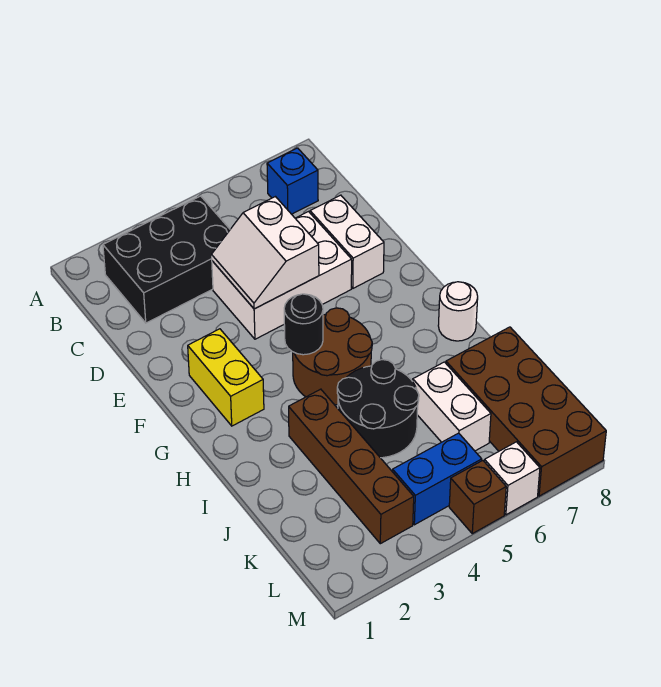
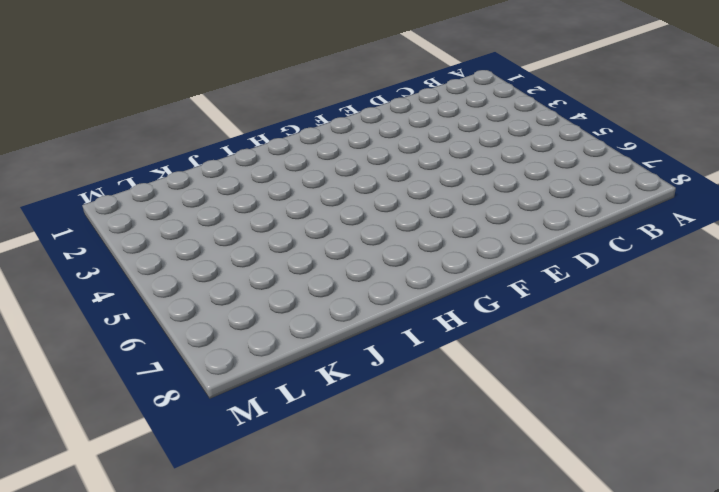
none -> black 2x3 brick [103,196,230,323]
none -> blue 1x1 brick [267,148,318,214]
none -> white 2x3 brick [212,212,352,339]

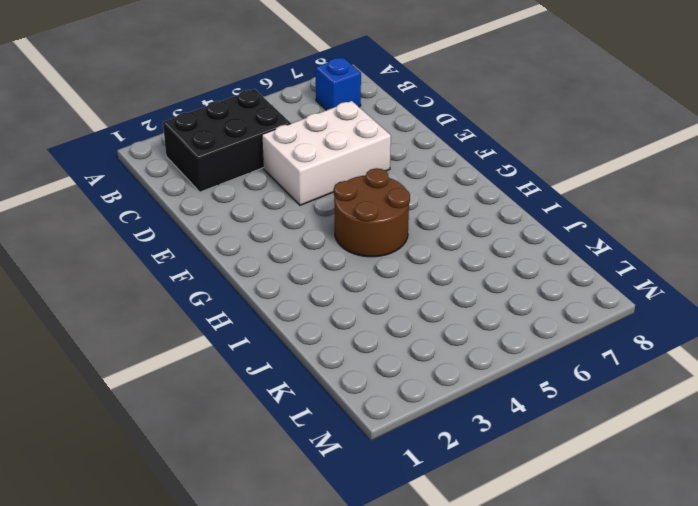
none -> white 1x2 brick [310,195,384,288]
none -> yellow 1x2 brick [188,329,264,426]
none -> white 1x1 round brick [438,282,478,341]

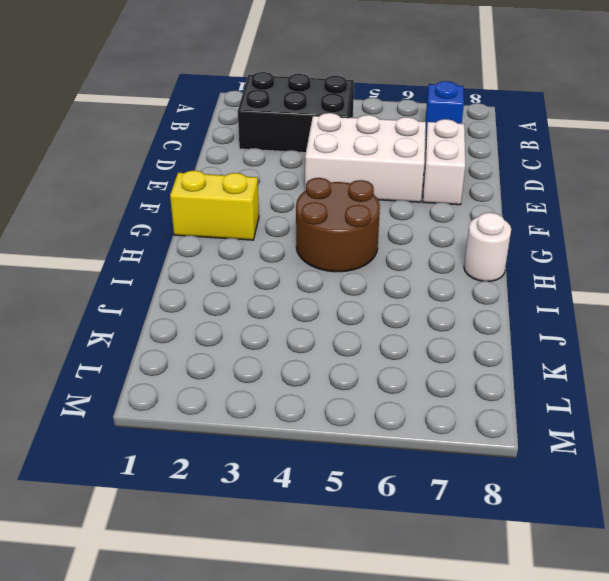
yellow 1x2 brick [170,170,259,240] -> yellow 1x2 brick turned to [188,329,264,426]
none -> brown 1x4 brick [289,389,414,544]
none -> black 2x2 round brick [337,360,419,458]
none -> white 1x2 brick [413,362,491,451]

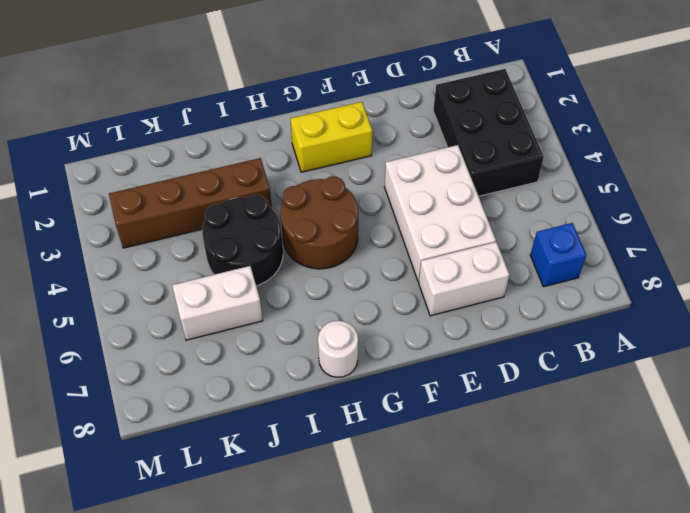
none -> brown 2x4 brick [446,327,606,496]
none -> blue 1x2 brick [392,433,482,525]
none -> brown 1x1 brick [449,460,506,534]

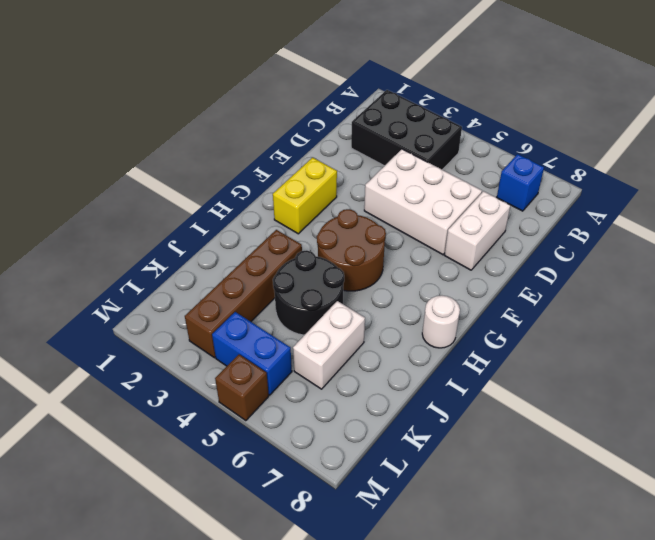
none -> brown 2x4 brick [446,327,606,496]
none -> white 1x1 brick [484,442,540,515]
none -> white 2x2 slope [212,197,319,309]

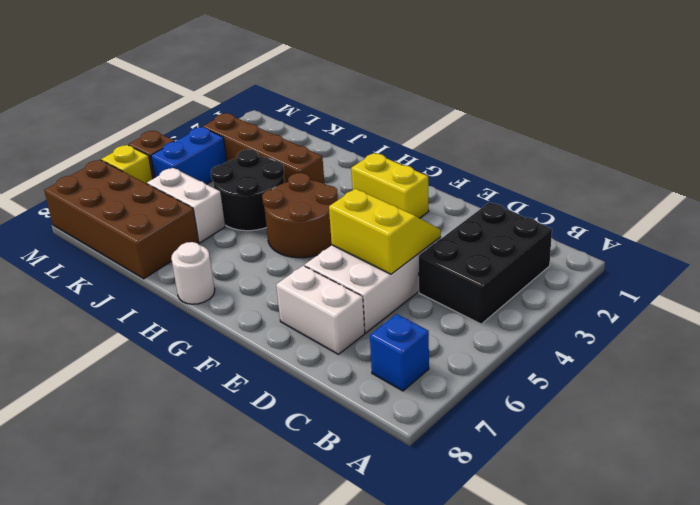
yellow 2x2 slope [329,189,441,274] -> white 2x2 slope [212,197,319,309]
yellow 1x1 brick [101,145,153,184] -> white 1x1 brick [484,442,540,515]
none -> black 1x1 round brick [284,294,323,355]

